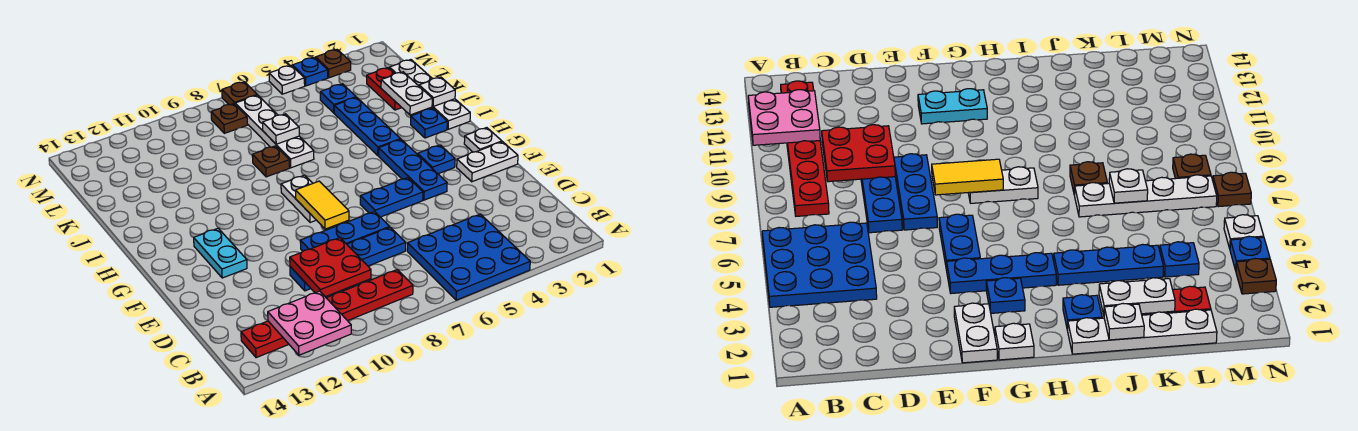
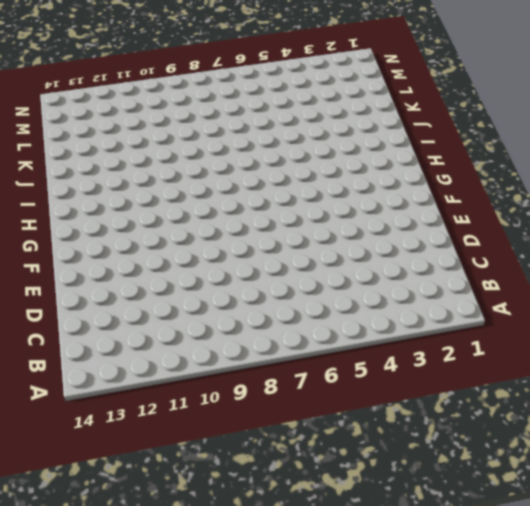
none -> blue 3x3 plate [407,214,530,300]
none -> red 1x6 plate [241,270,413,358]
none -> blue 1x4 plate [290,227,406,291]

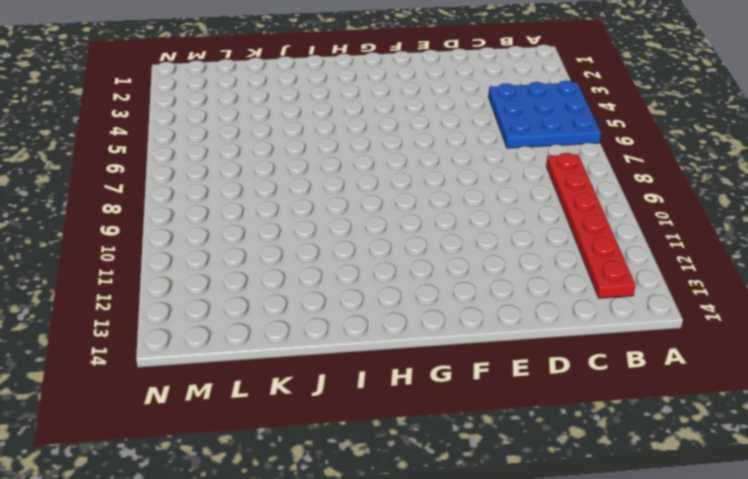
none -> blue 1x4 plate [290,227,406,291]
none -> blue 1x3 plate [300,212,390,251]
none -> white 1x2 plate [457,142,518,182]

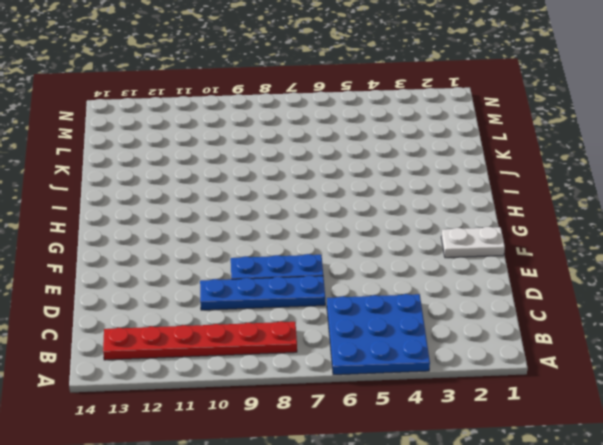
none -> blue 1x3 plate [378,139,447,200]
none -> blue 1x2 plate [360,178,423,217]
none -> cyan 1x2 plate [194,228,247,278]

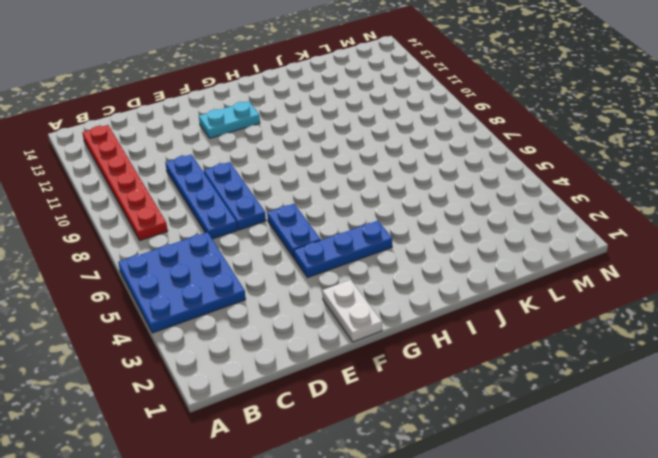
none -> white 1x1 plate [464,128,502,152]
none -> blue 1x1 plate [418,145,455,174]
none -> white 1x2 plate [281,175,316,223]

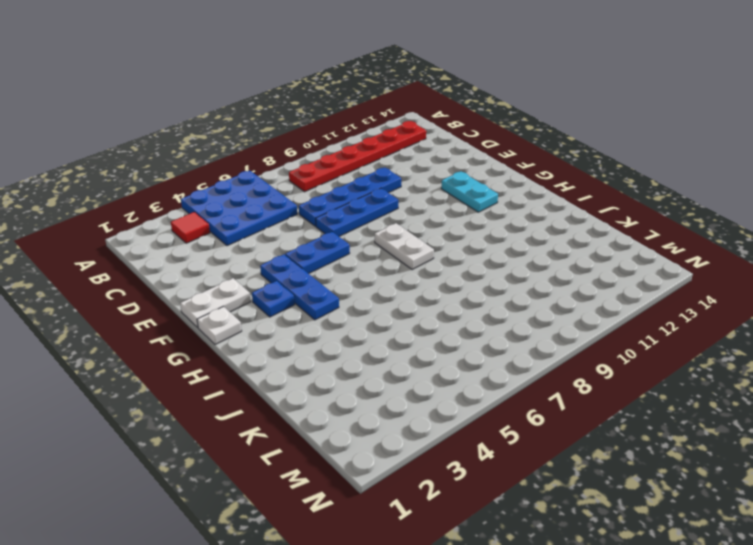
red 1x1 tile [171,212,210,243] -> none
none -> white 1x4 plate [389,60,470,129]
none -> blue 1x1 plate [411,108,447,138]
none -> blue 1x3 plate [334,97,400,155]

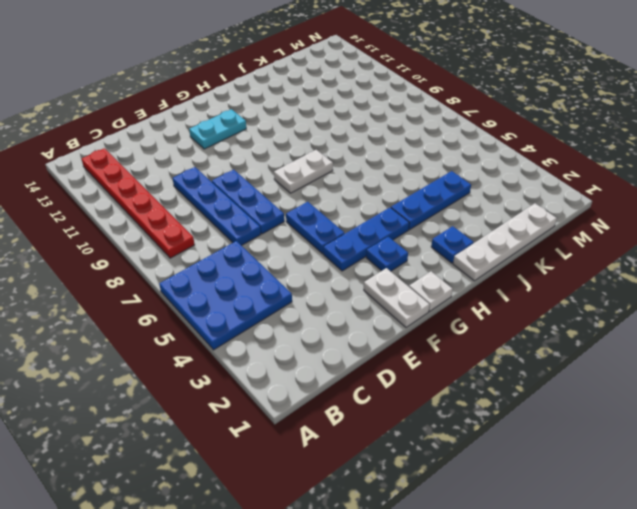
none -> white 1x4 plate [235,95,314,168]
none -> brown 1x1 plate [252,146,290,177]
none -> red 1x2 plate [367,68,402,110]

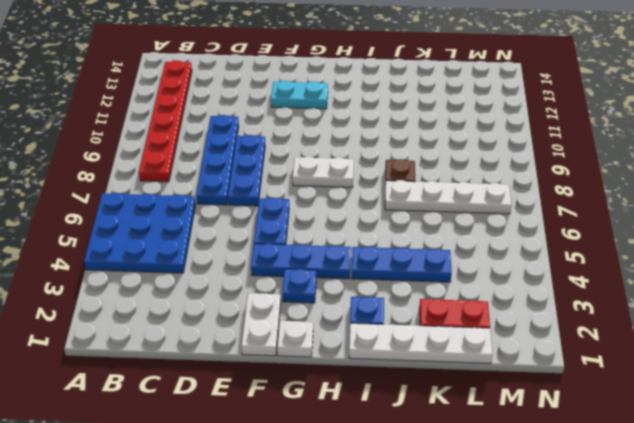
none -> blue 1x1 plate [320,84,356,113]
none -> brown 1x1 plate [211,104,247,133]
none -> brown 1x1 plate [316,50,351,78]

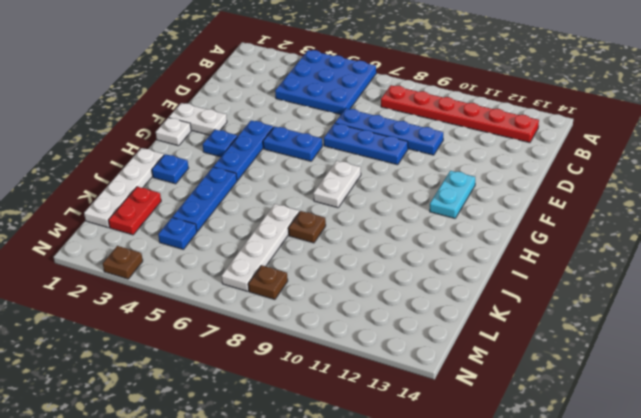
none -> blue 1x1 plate [292,57,328,86]
none -> white 1x1 plate [269,65,305,94]
none -> brown 1x1 plate [222,82,257,105]

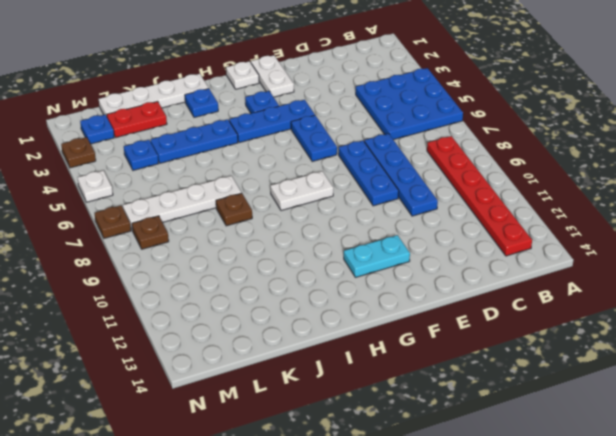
blue 1x1 plate [80,115,114,144] -> blue 1x1 plate moved to [292,57,328,86]
none -> pink 2x2 plate [268,291,351,355]
none -> red 2x2 plate [290,238,371,297]
none -> yellow 1x2 tile [296,181,349,229]

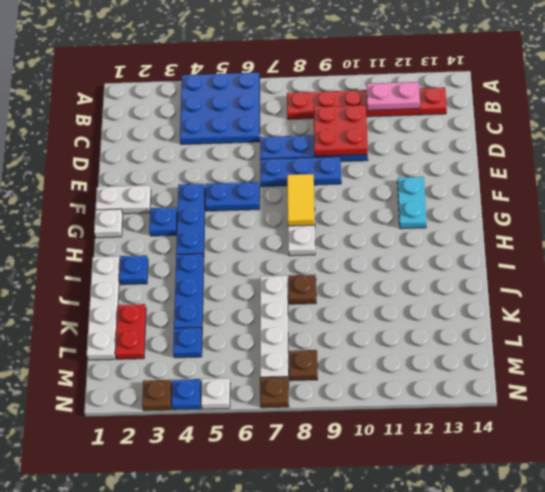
pink 1x2 plate [366,82,420,110] -> pink 2x2 plate [268,291,351,355]
none -> white 1x1 plate [419,77,455,106]
none -> white 1x2 plate [381,72,432,115]
none -> white 1x1 plate [263,114,299,144]

